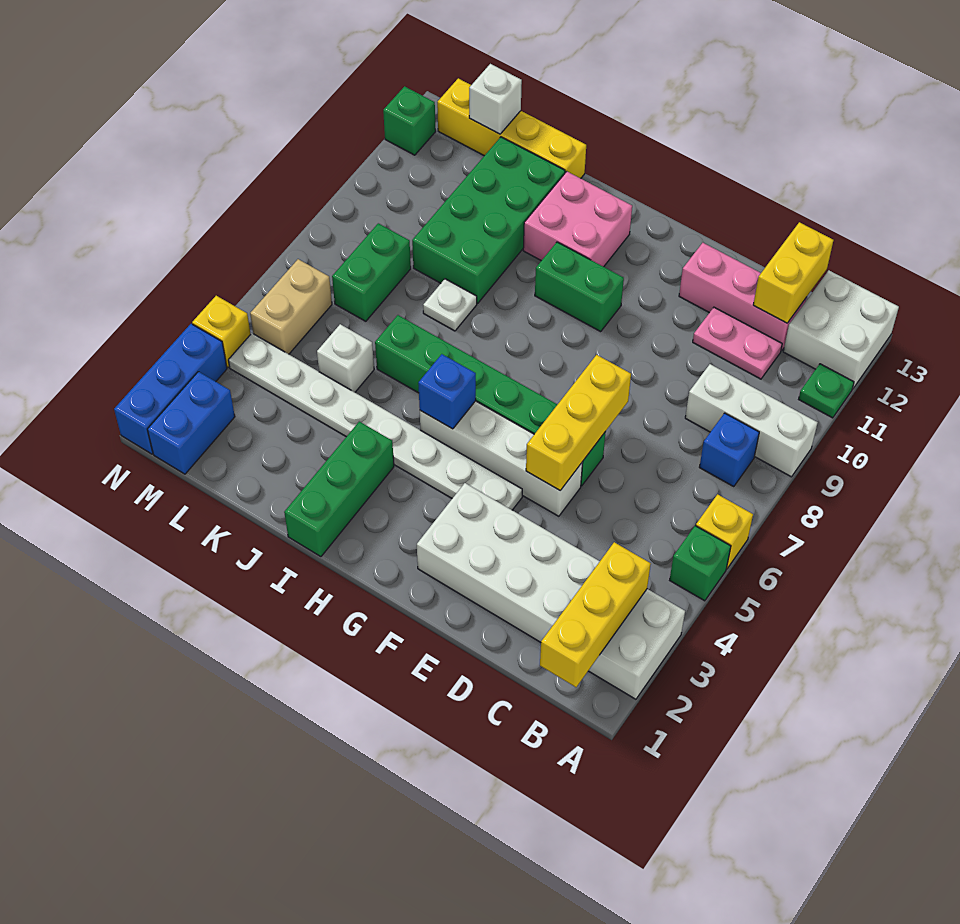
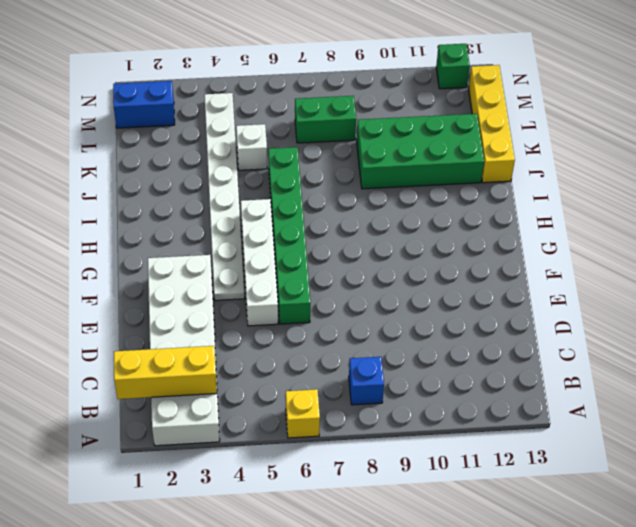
none -> green 1x1 brick [670,526,731,601]
none -> white 1x3 brick [685,364,818,477]
none -> green 1x1 plate [799,364,854,418]
none -> white 2x2 brick [783,271,899,389]

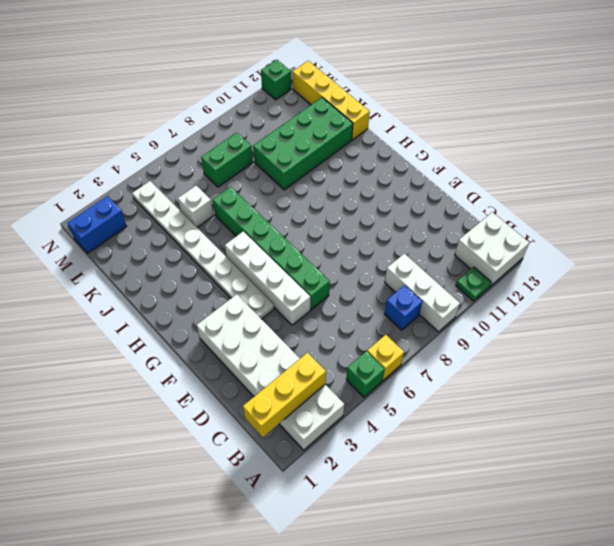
none -> pink 1x2 plate [693,307,782,379]
none -> pink 1x3 brick [679,243,807,351]
none -> green 1x2 brick [535,242,624,332]
none -> pink 2x2 brick [523,172,632,267]

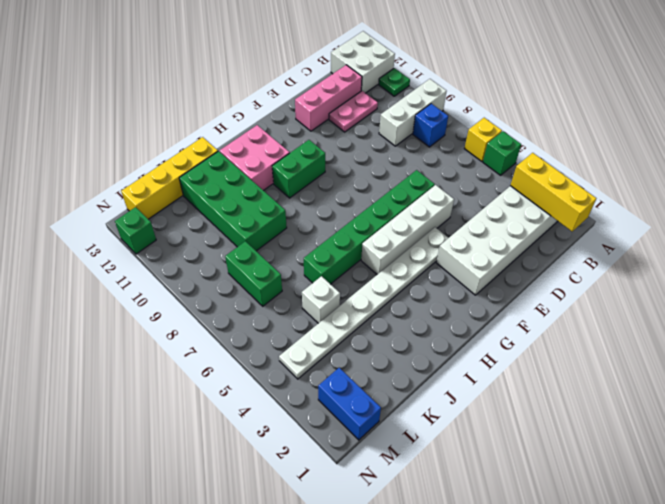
none -> green 1x3 brick [284,422,394,557]
none -> white 1x1 plate [423,279,477,331]
none -> tan 1x2 brick [250,259,332,354]
none -> blue 1x3 brick [114,324,227,454]

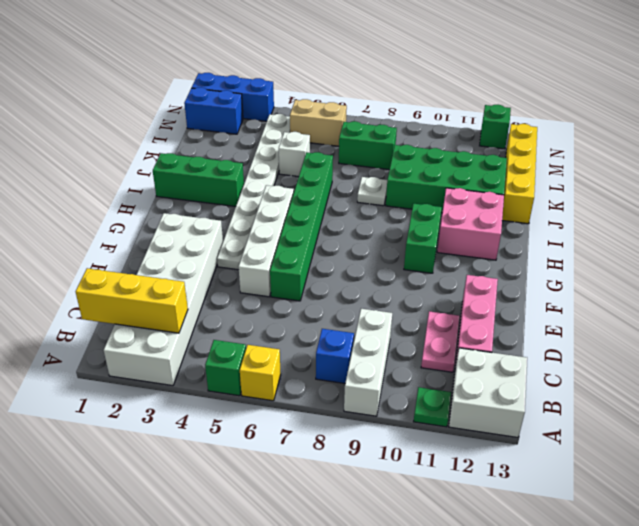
none -> yellow 1x1 brick [192,296,251,367]
none -> yellow 1x2 brick [753,222,833,323]
none -> yellow 1x3 brick [526,355,631,490]
none -> blue 1x1 brick [418,354,476,429]

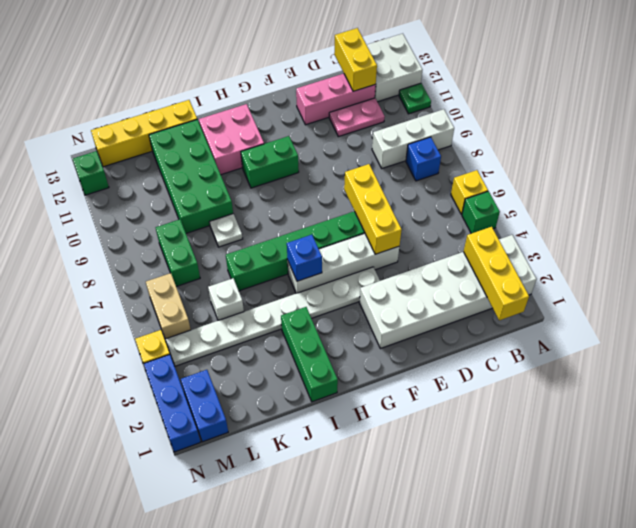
none -> white 1x1 brick [469,64,522,134]

